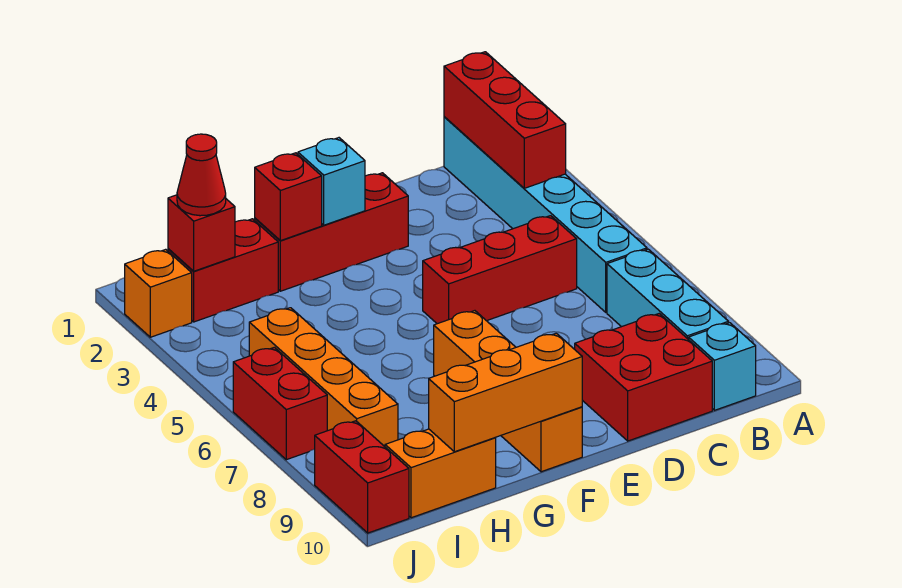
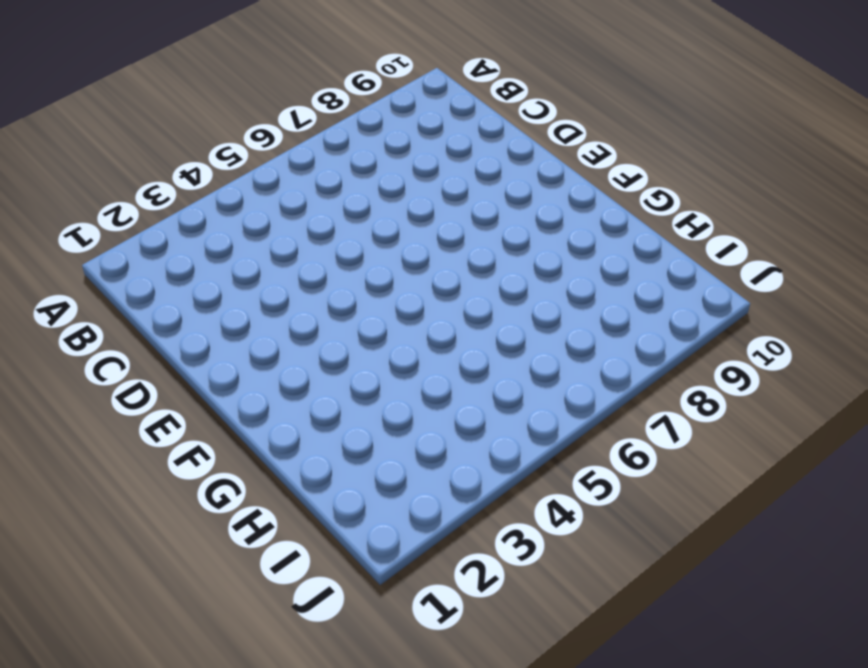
none -> cyan 1x6 brick [444,117,647,312]
none -> cyan 1x3 brick [607,249,729,340]
none -> cyan 1x1 brick [689,323,756,410]

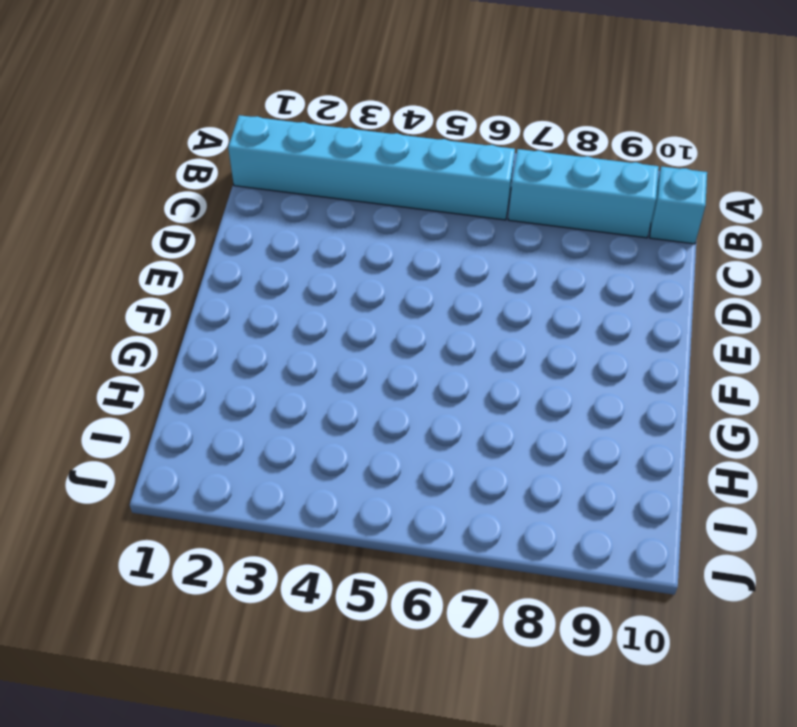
none -> red 1x3 brick [423,216,577,324]
none -> red 2x2 brick [575,314,712,441]
none -> red 1x3 brick [255,173,408,291]

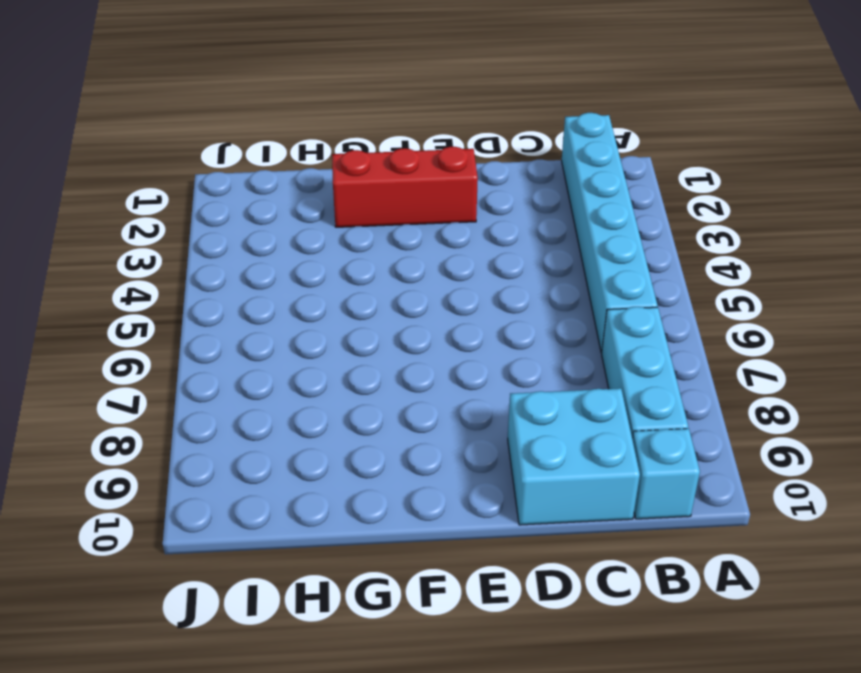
cyan 2x2 brick [508,388,640,525] -> red 2x2 brick [575,314,712,441]
none -> red 1x3 brick [423,216,577,324]
none -> orange 1x4 brick [434,311,582,472]
none -> red 1x2 brick [168,219,278,322]

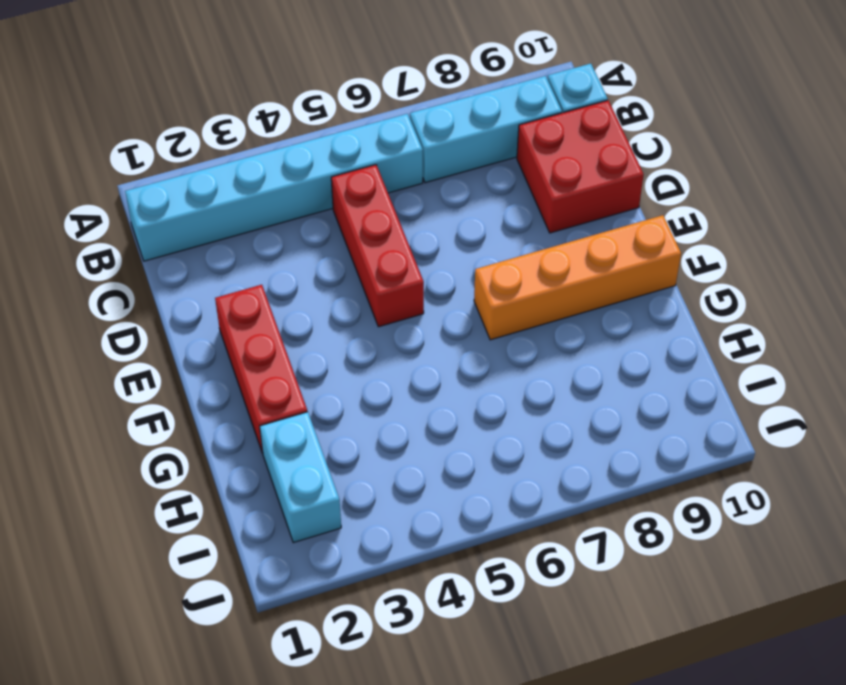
cyan 1x2 brick [260,412,341,543] -> red 1x2 brick [168,219,278,322]
none -> orange 1x2 brick [385,429,496,518]
none -> orange 1x4 brick [249,308,398,446]
none -> orange 1x1 brick [125,249,192,337]

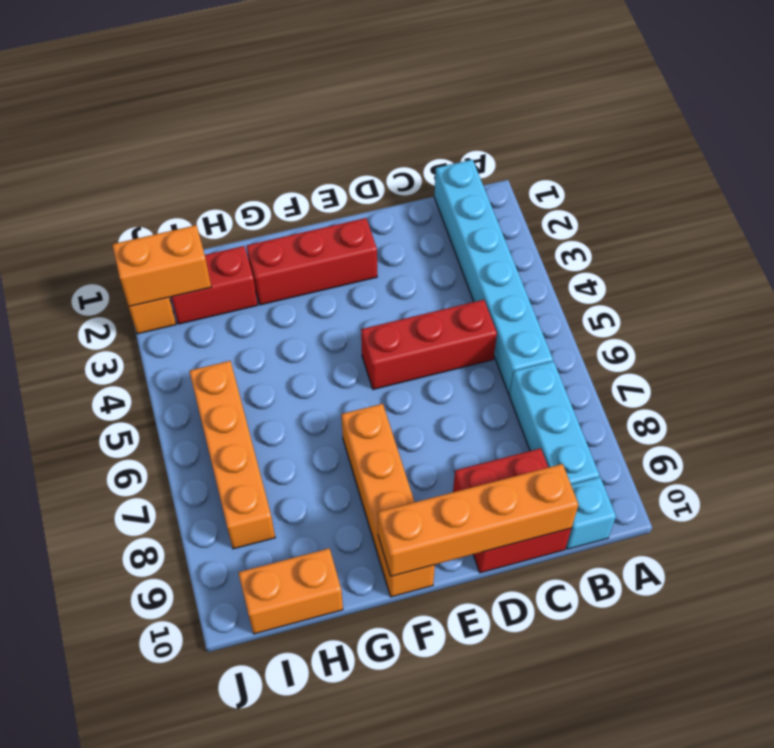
orange 1x4 brick [378,464,579,576] -> orange 1x3 brick [429,333,582,452]
orange 1x2 brick [112,225,211,307] -> red 1x1 brick [168,195,235,271]
none -> red 1x2 brick [233,347,327,460]
none -> red 1x2 brick [315,421,409,533]
none -> red 1x3 brick [444,52,566,188]

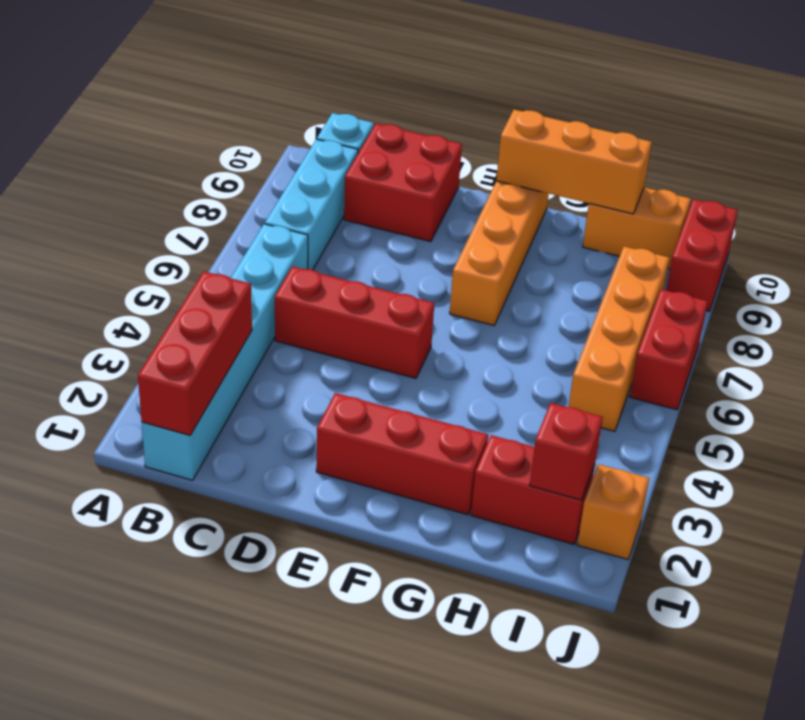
none -> cyan 1x1 brick [298,138,365,225]
none -> red 1x1 brick [255,153,322,241]
none -> red 1x1 cone [177,134,226,216]

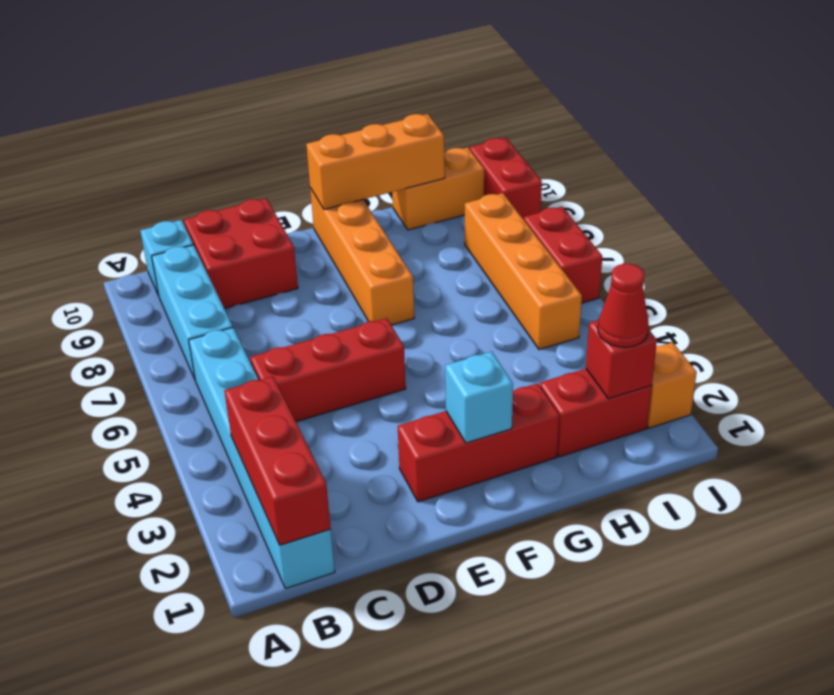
none -> red 1x1 brick [255,153,322,241]

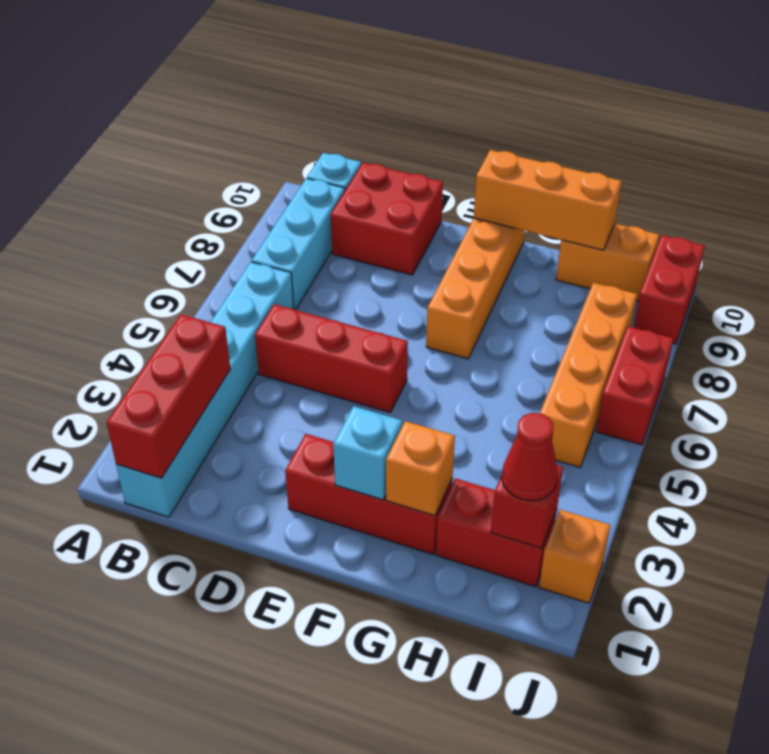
orange 1x1 brick [386,421,455,516] -> red 1x1 brick [255,153,322,241]

